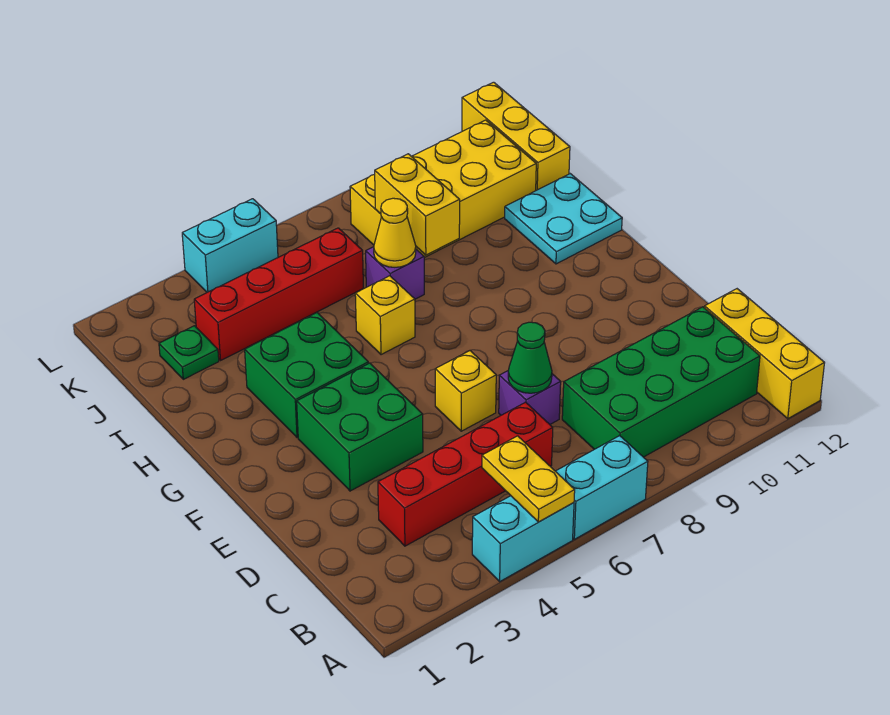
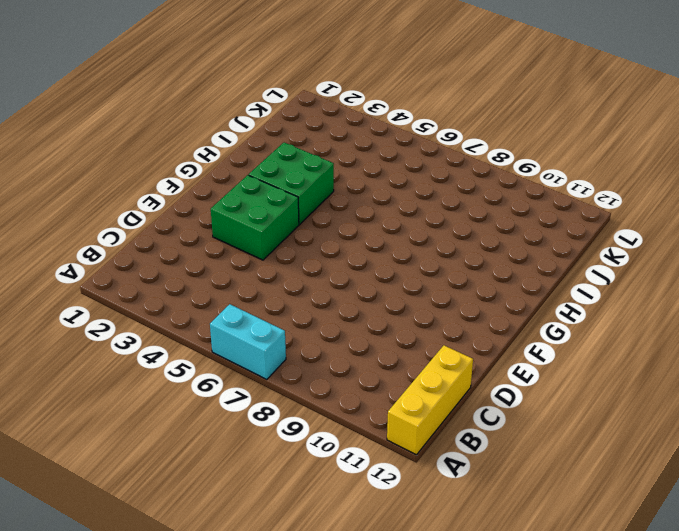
none -> cyan 1x2 brick [472,496,574,581]
none -> green 2x4 brick [562,307,760,457]
none -> red 1x4 brick [378,402,553,546]

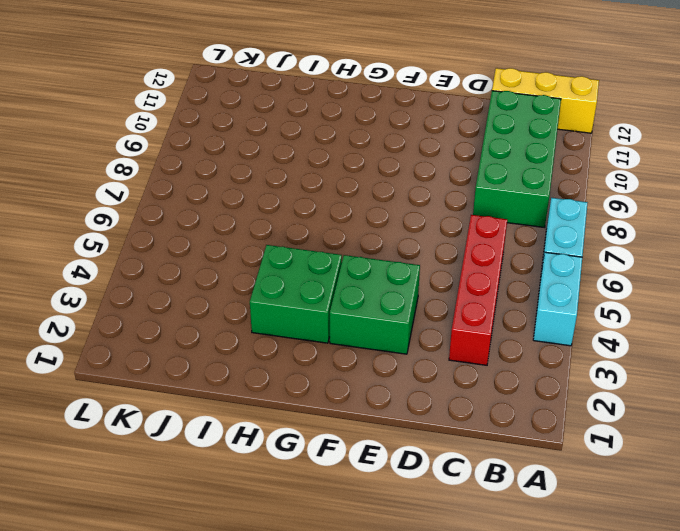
none -> purple 1x1 brick [499,371,561,424]
none -> yellow 1x1 brick [435,351,496,431]
none -> yellow 1x1 brick [355,276,415,355]

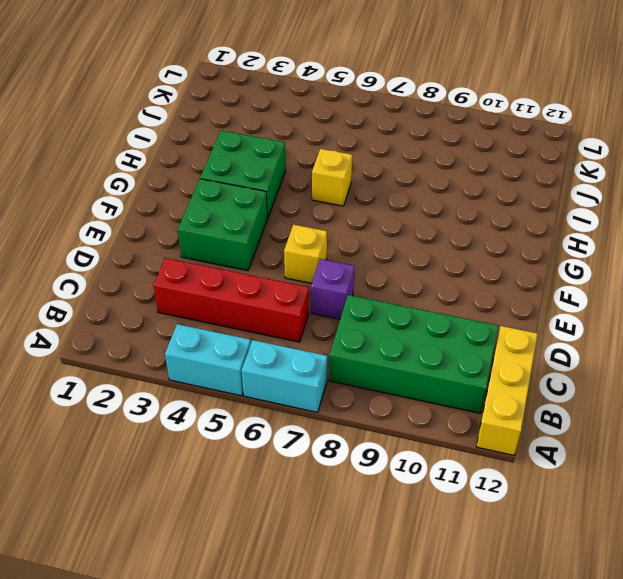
none -> cyan 2x2 plate [505,174,622,264]
none -> purple 1x1 brick [366,247,424,299]
none -> green 1x1 plate [159,326,219,379]

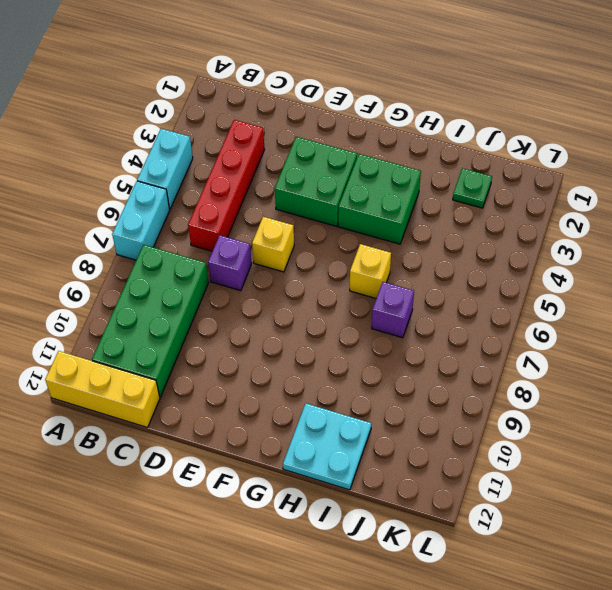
none -> red 1x4 brick [194,228,363,360]
none -> yellow 2x4 brick [350,120,536,258]
none -> yellow 1x3 brick [462,82,570,190]

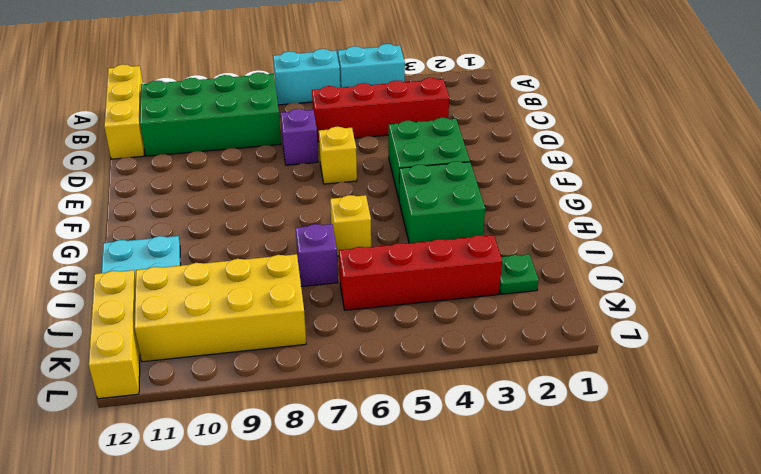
none -> cyan 1x2 brick [182,199,278,292]
none -> yellow 1x2 plate [482,436,575,522]
none -> green 1x1 cone [508,322,552,393]

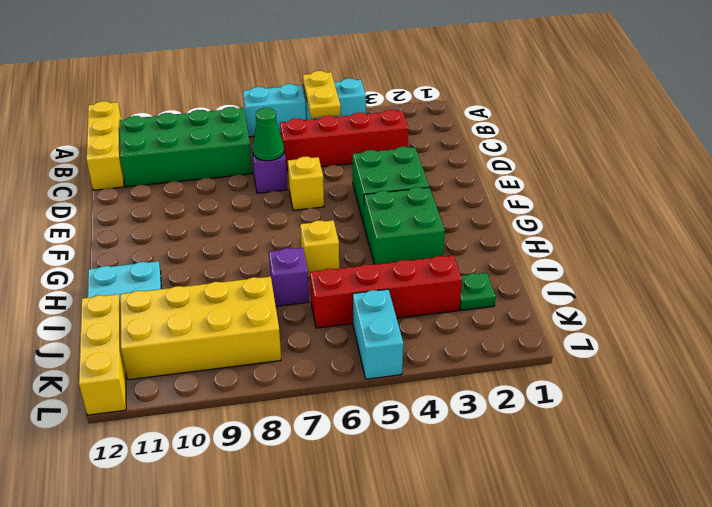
cyan 1x2 brick [353,289,403,379] -> cyan 1x2 brick turned to [182,199,278,292]
none -> yellow 1x1 cone [374,198,416,267]
none -> yellow 1x2 brick [375,154,460,255]

